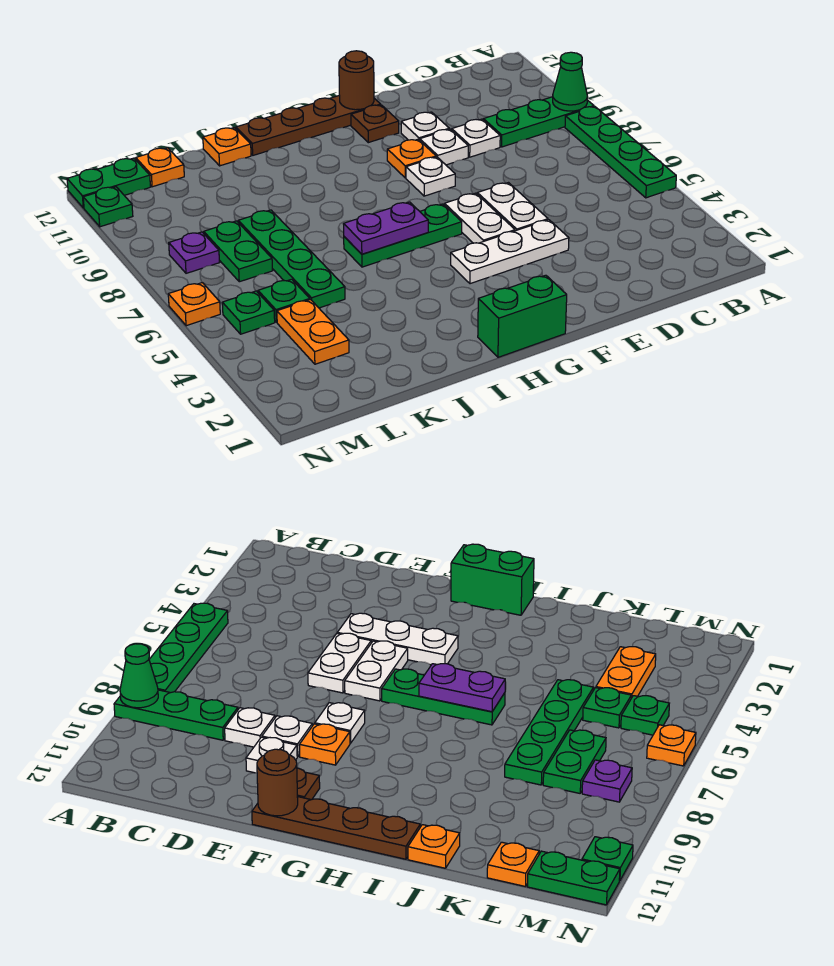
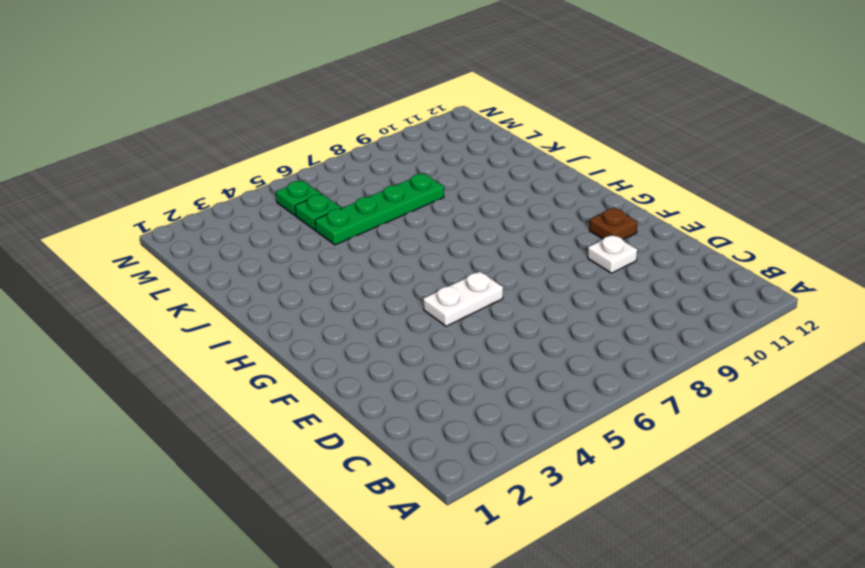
none -> green 1x4 plate [565,107,676,198]
none -> green 1x3 plate [483,97,594,147]
none -> white 1x1 plate [452,119,500,157]

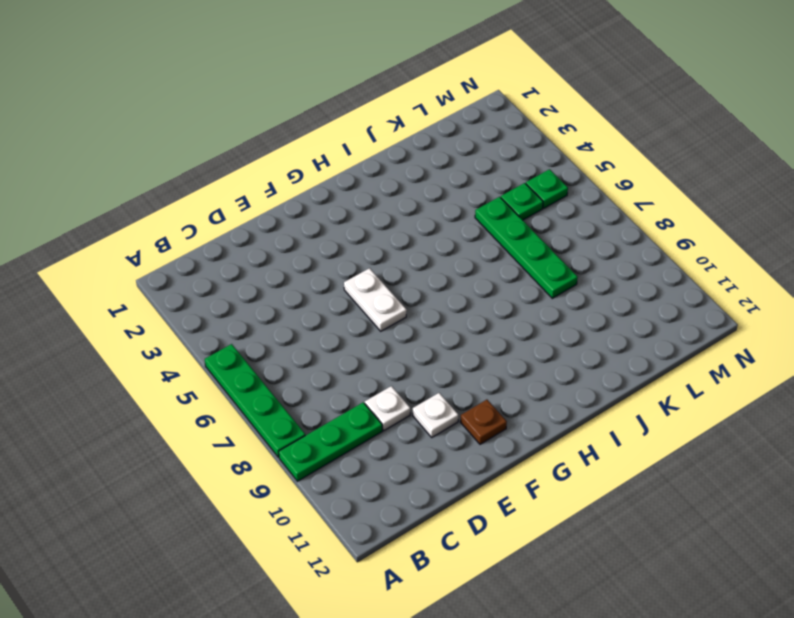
none -> white 1x3 plate [451,220,569,284]
none -> white 1x2 plate [477,183,548,231]
none -> white 1x1 plate [420,129,468,165]

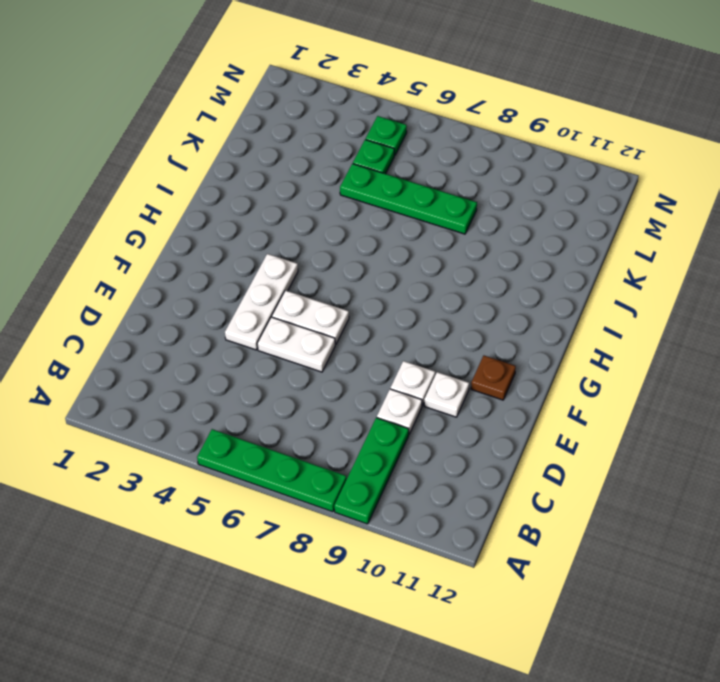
none -> white 1x1 plate [406,157,455,196]
none -> orange 1x1 plate [387,139,436,178]
none -> brown 1x4 plate [236,96,381,155]

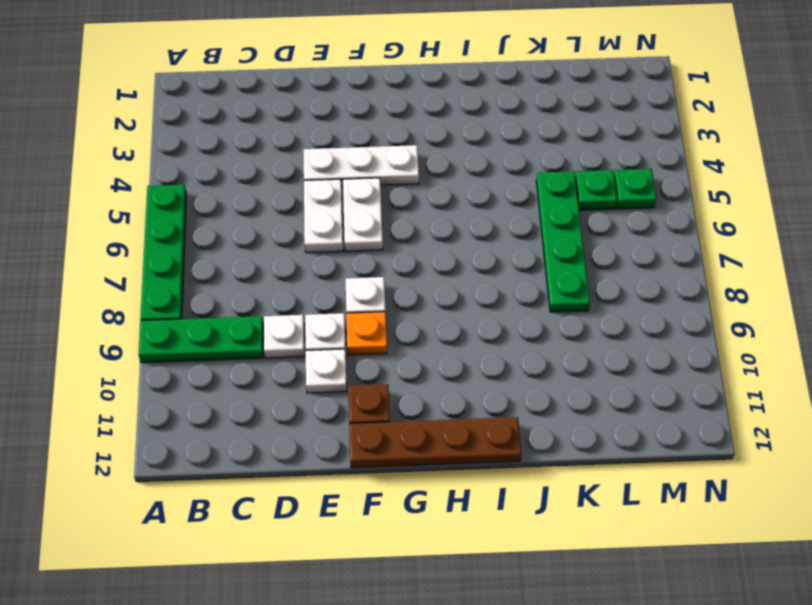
none -> green 1x2 brick [478,275,567,357]
none -> green 1x3 plate [344,204,462,267]
none -> orange 1x1 plate [203,128,251,166]

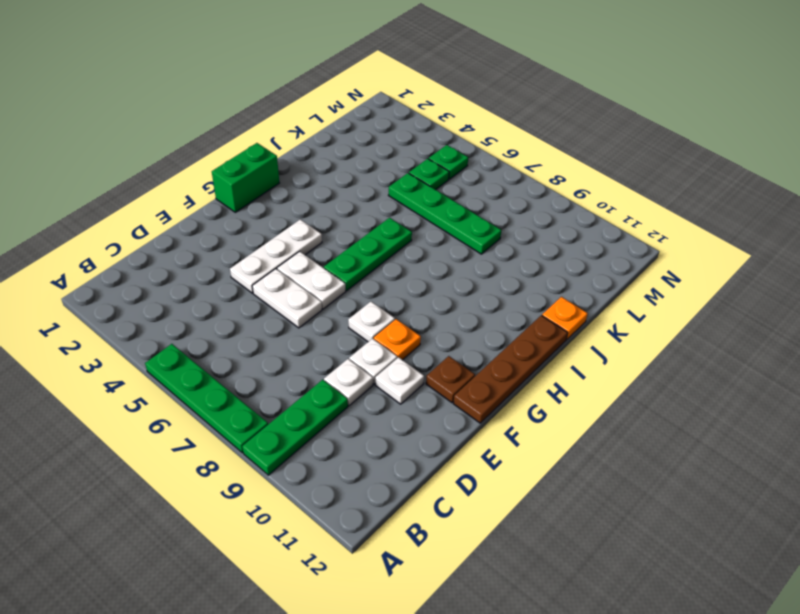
none -> orange 1x2 plate [277,300,349,364]
none -> green 1x2 plate [204,221,273,282]
none -> orange 1x1 plate [136,148,184,187]

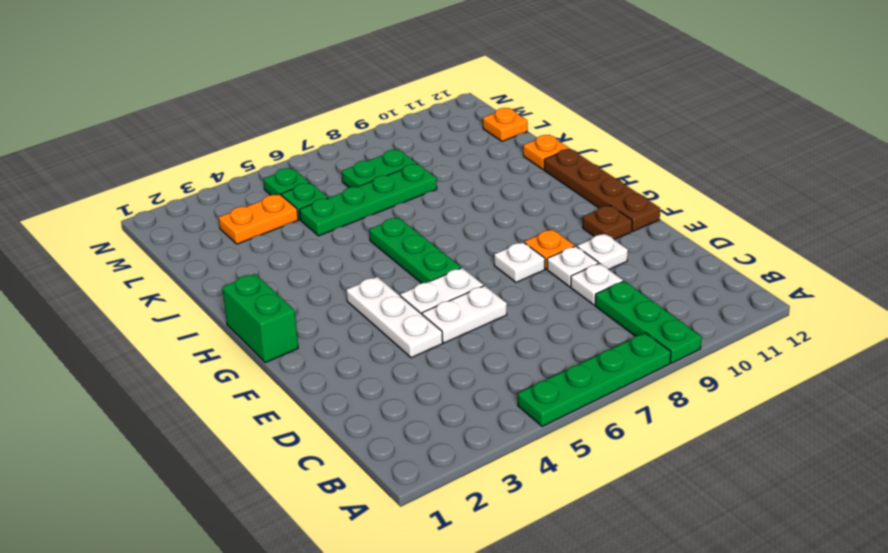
none -> purple 1x1 plate [169,232,219,273]
none -> green 1x2 plate [67,158,150,208]
none -> orange 1x1 plate [168,283,220,326]

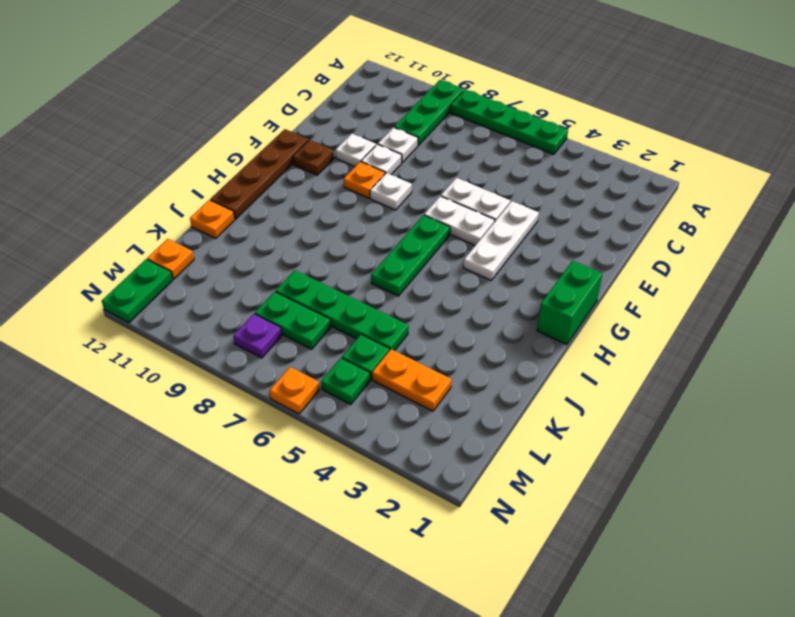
none -> green 1x1 plate [83,187,133,227]
none -> green 1x1 cone [553,52,588,111]
none -> brown 1x1 round brick [339,51,374,110]

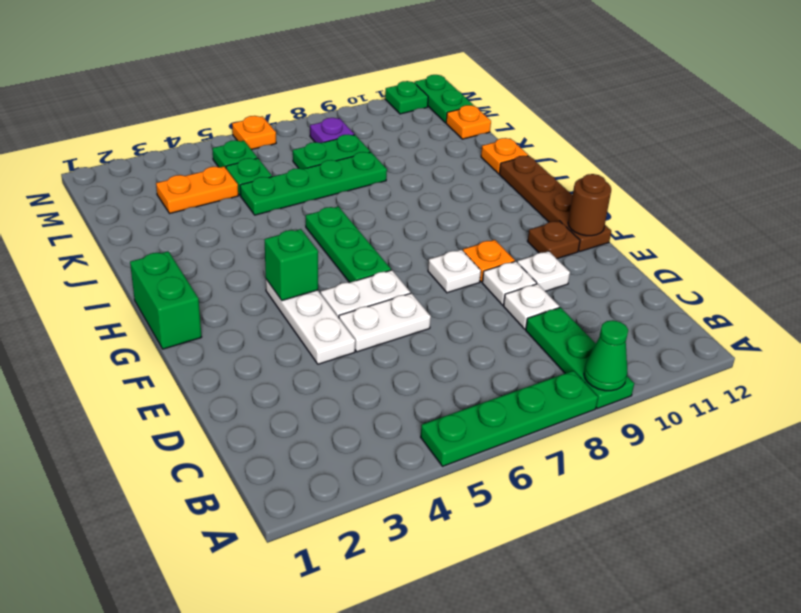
green 1x1 brick [264,229,318,301] -> none
none -> purple 1x2 plate [344,202,428,254]

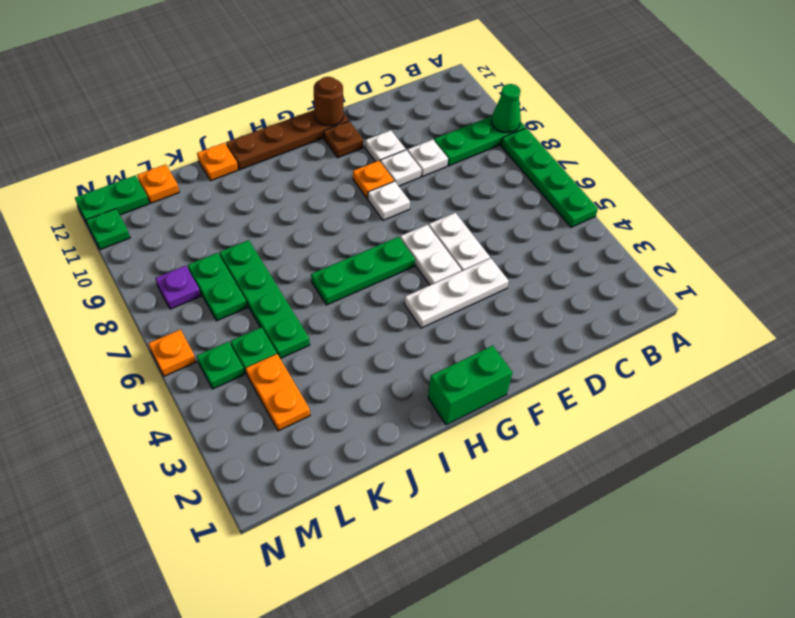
none -> purple 1x2 plate [344,202,428,254]

